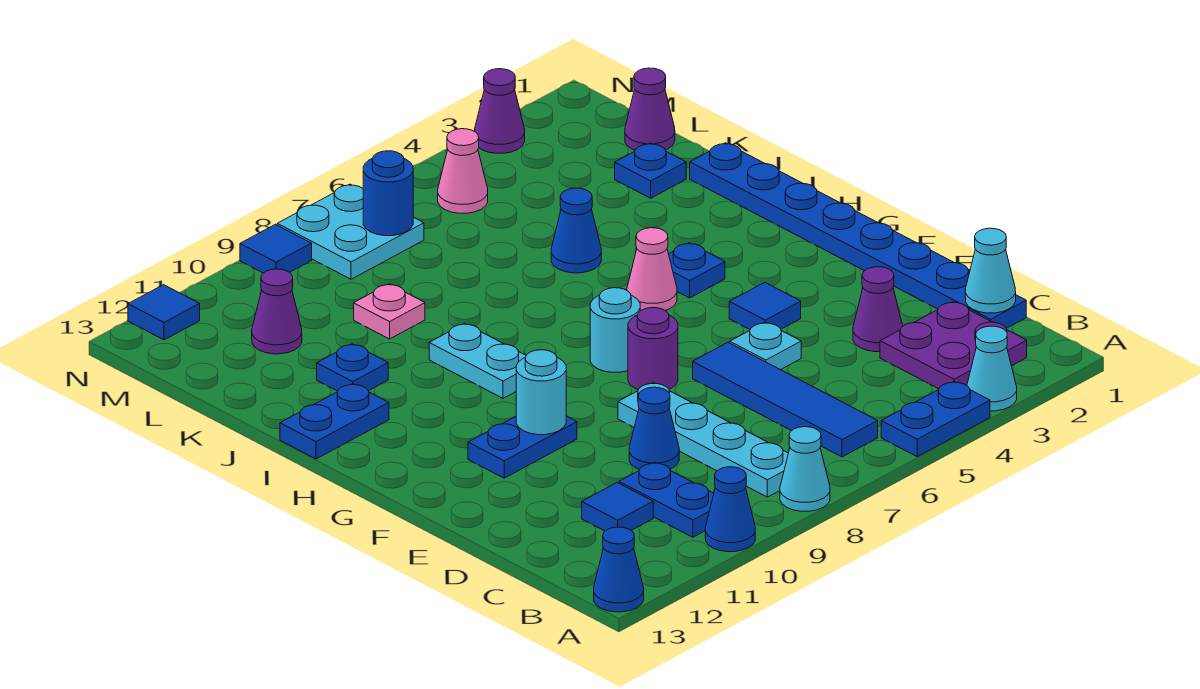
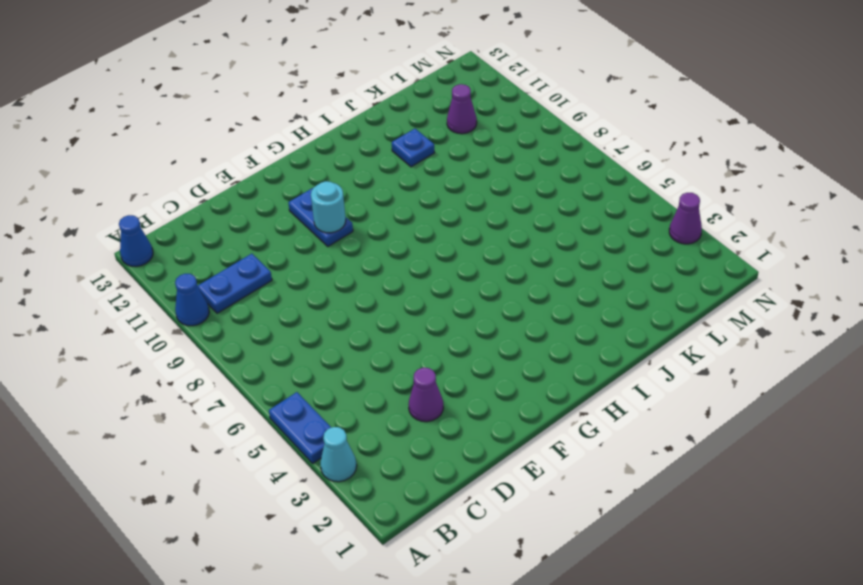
none -> cyan 1x1 cone [780,427,830,511]
none -> purple 2x2 plate [880,302,1027,389]
none -> blue 1x4 tile [693,343,878,457]
none -> cyan 1x4 plate [618,383,788,497]

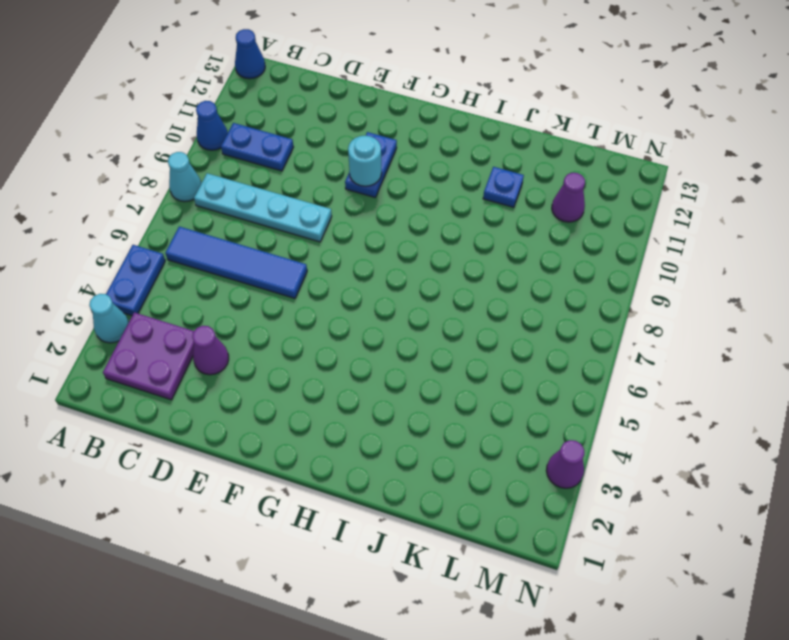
none -> blue 1x8 plate [690,143,1026,328]
none -> blue 1x1 tile [582,483,653,531]
none -> blue 1x1 cone [629,387,679,469]
none -> cyan 1x1 plate [730,322,801,370]

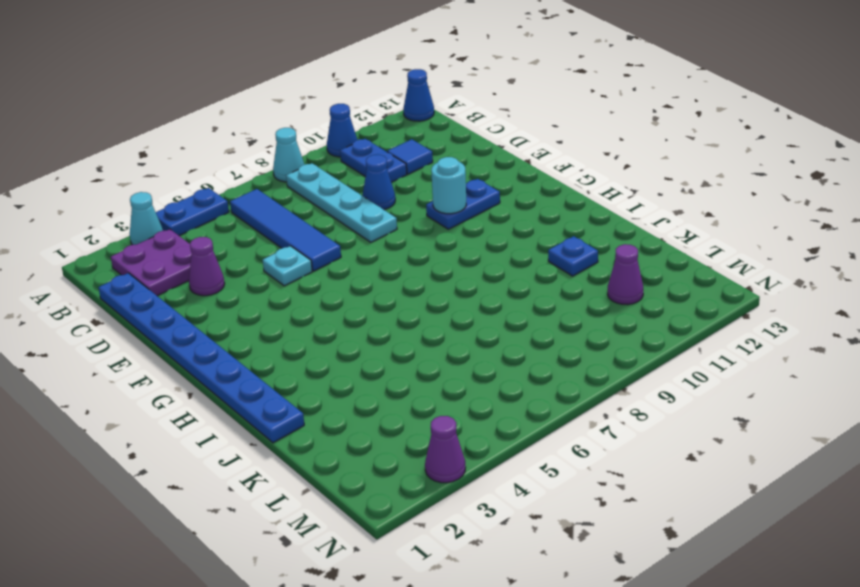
none -> blue 1x1 tile [729,282,801,329]
none -> purple 1x1 round brick [628,308,678,390]
none -> cyan 1x1 round brick [590,288,640,372]
none -> blue 1x1 plate [669,243,725,298]

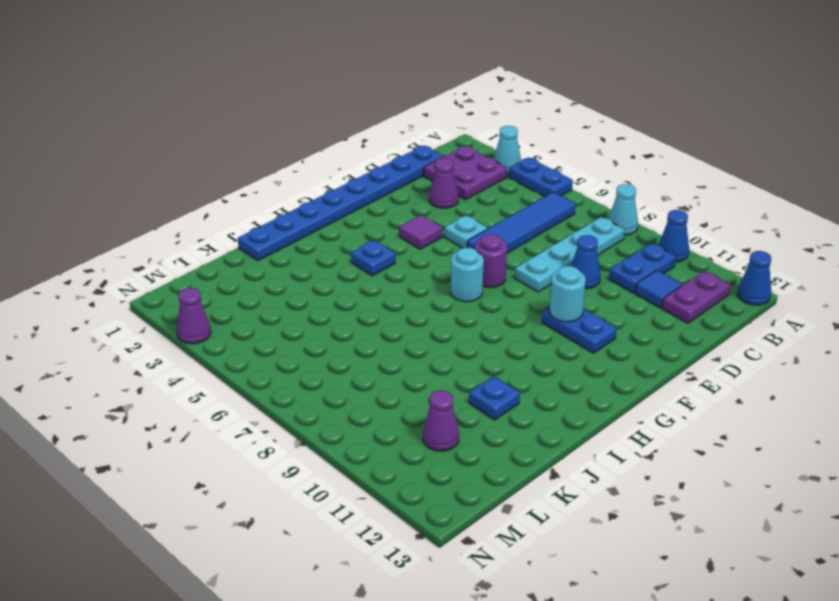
purple 1x2 plate [662,271,730,323] -> none
purple 1x1 tile [399,215,442,249] -> blue 1x1 tile [729,282,801,329]
none -> pink 1x1 cone [627,228,677,311]
none -> cyan 1x2 plate [429,323,526,398]
none -> blue 1x2 plate [280,384,389,459]
none -> blue 1x1 cone [551,188,601,273]

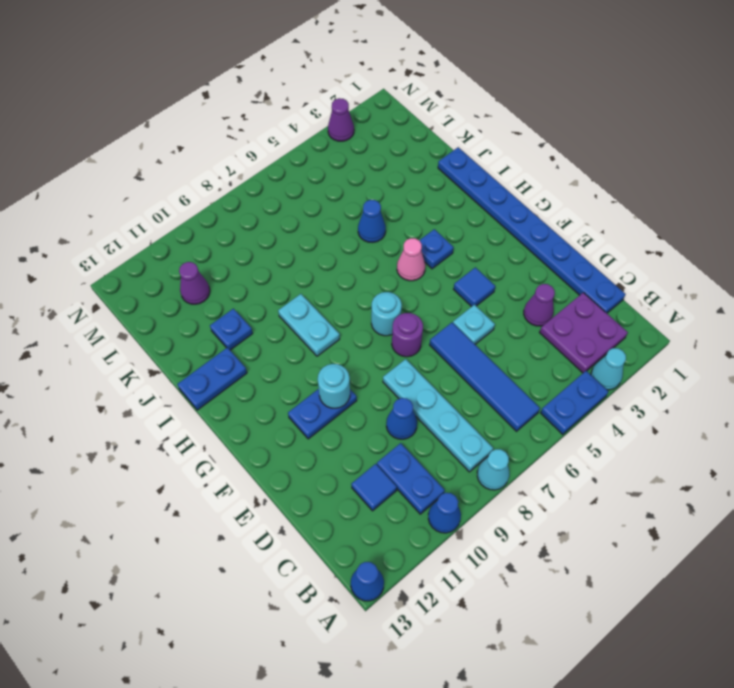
none -> blue 1x1 plate [615,143,686,198]
none -> pink 1x1 plate [354,284,425,339]
none -> purple 1x1 cone [625,68,675,150]
none -> pink 1x1 cone [438,129,488,213]

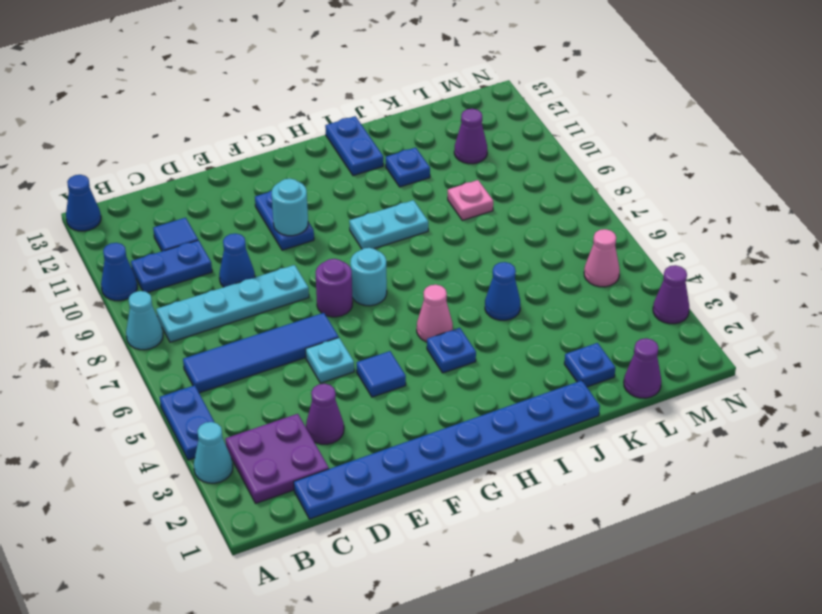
none -> cyan 2x2 plate [277,184,424,279]
none -> blue 1x1 tile [240,224,312,273]
none -> blue 1x1 tile [128,285,200,340]
none -> cyan 1x1 cone [965,228,1016,313]

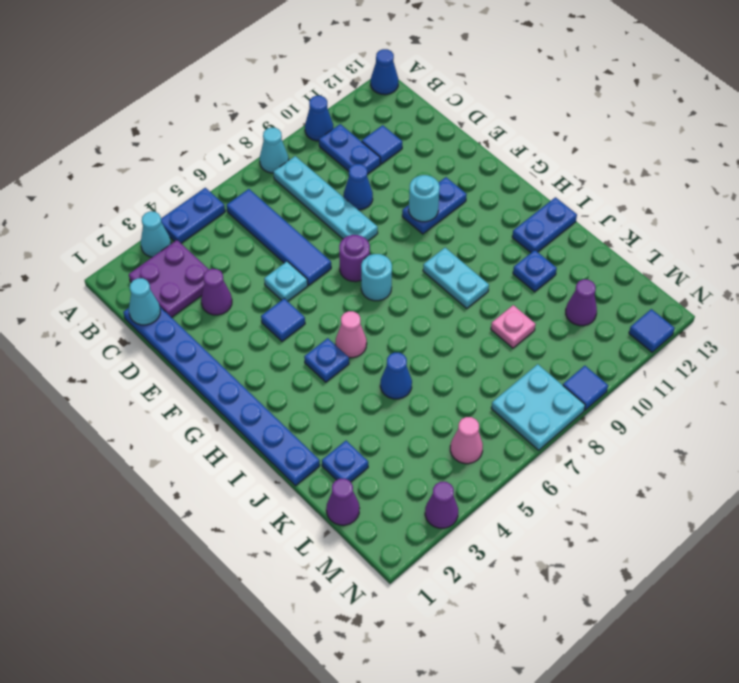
none -> blue 1x1 round brick [363,151,413,236]

